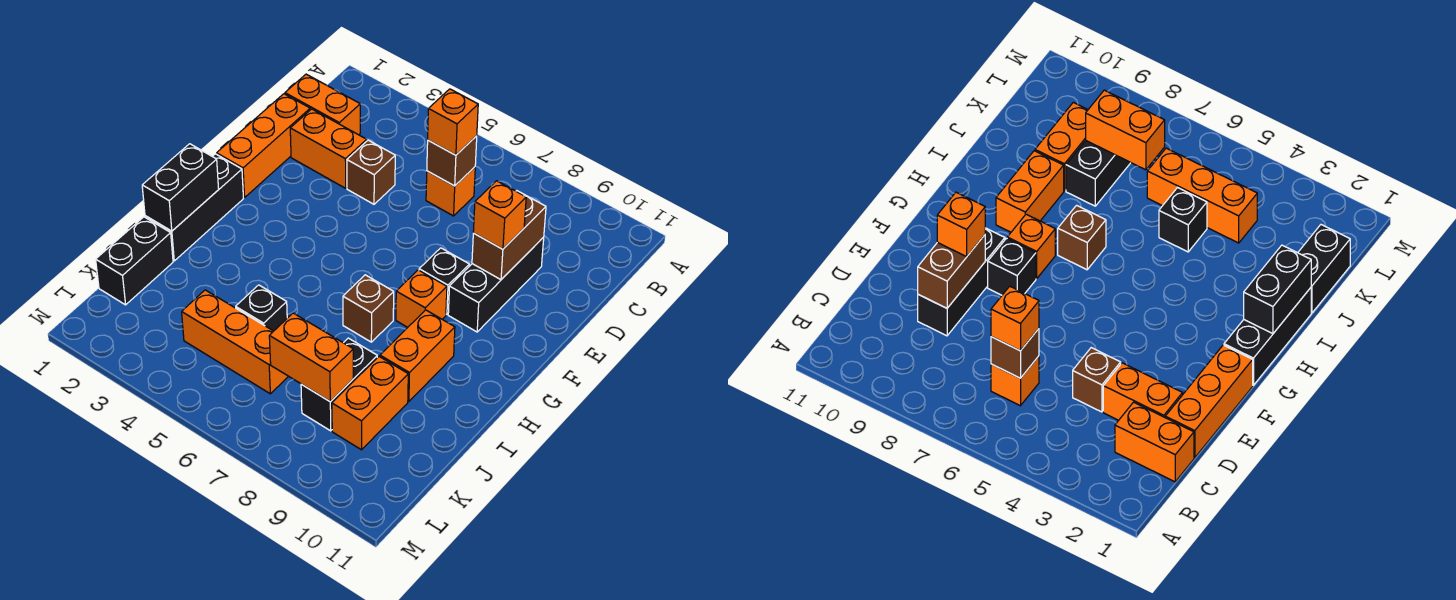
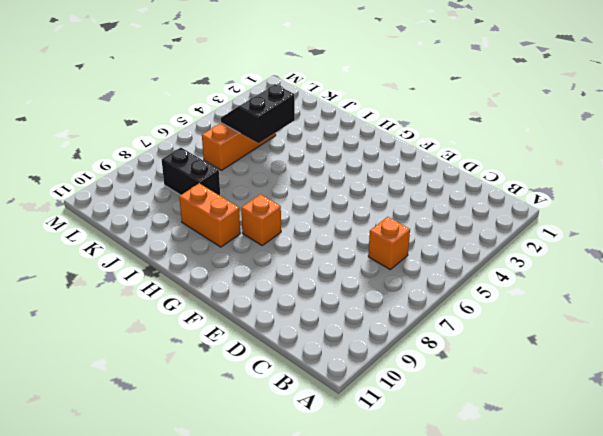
black 2x2 slope [221,84,295,143] -> none
none -> orange 1x2 brick [285,74,360,135]
none -> orange 1x3 brick [217,94,310,198]
none -> orange 1x2 brick [290,109,367,188]

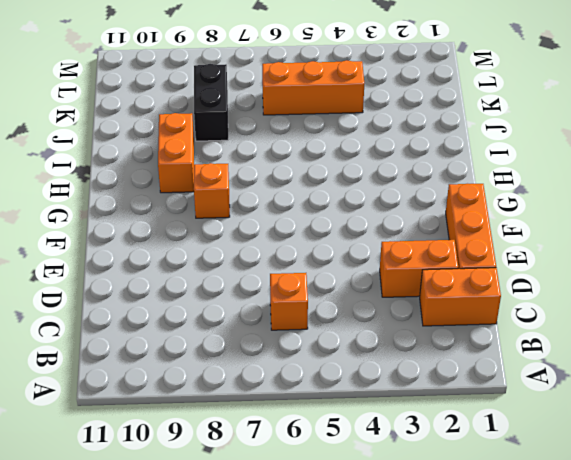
none -> brown 1x1 brick [347,140,395,204]
none -> black 1x3 brick [448,237,544,332]
none -> black 1x1 brick [419,248,469,314]

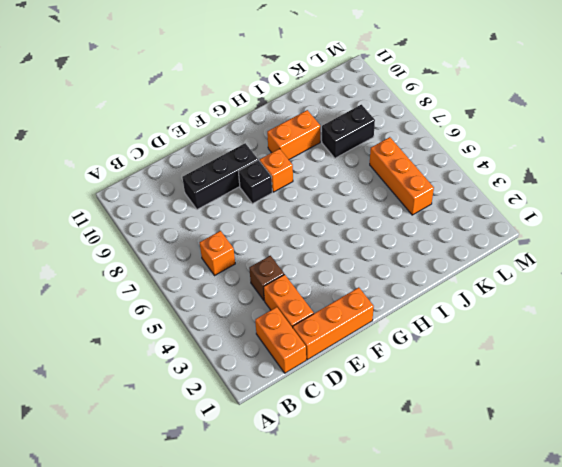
none -> black 1x3 brick [145,154,243,261]
none -> brown 1x1 brick [343,275,394,342]
none -> black 1x2 brick [96,217,173,305]

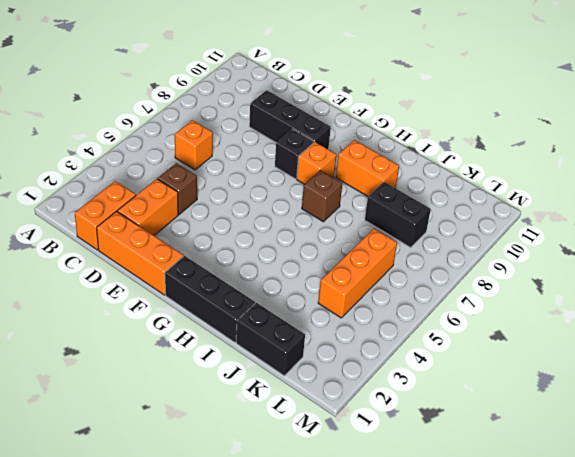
none -> black 1x1 brick [236,285,287,331]
none -> orange 1x2 brick [332,357,408,450]
none -> brown 1x1 brick [427,136,477,186]

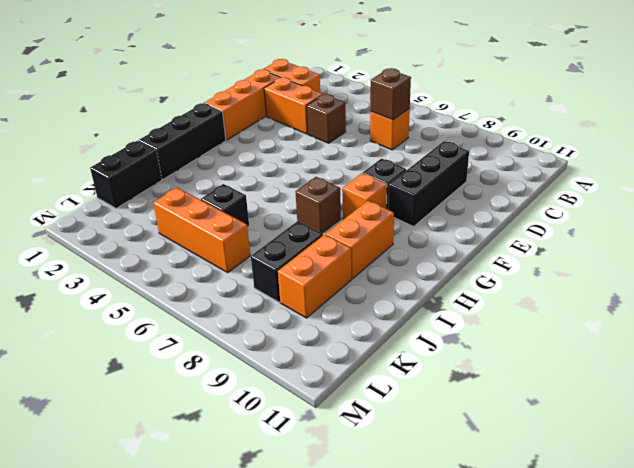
none -> brown 1x2 brick [472,191,546,280]
none -> black 1x2 brick [142,144,219,231]
none -> orange 1x2 brick [269,313,353,402]

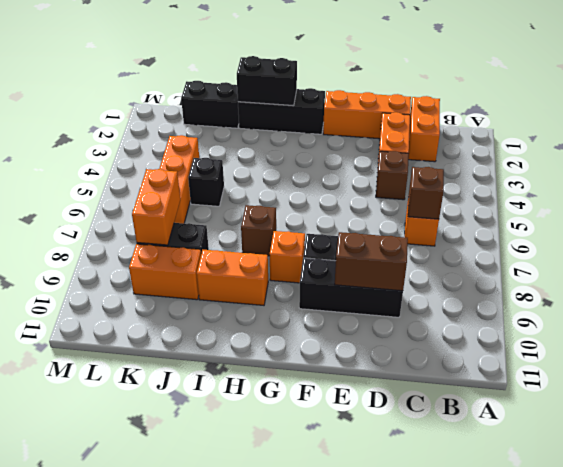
none -> orange 1x1 brick [428,89,478,155]
none -> orange 1x1 brick [473,181,526,249]

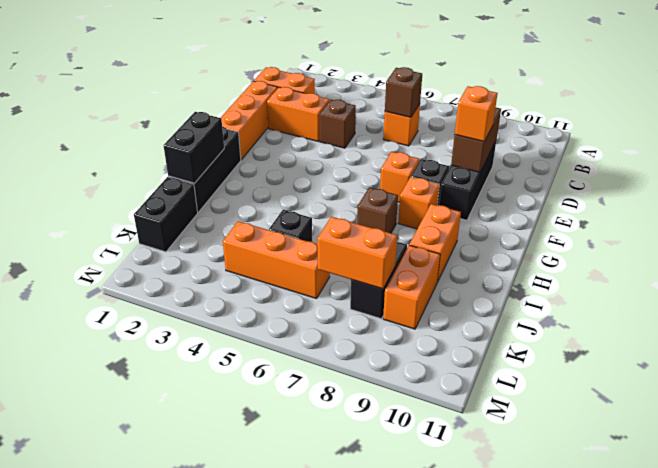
orange 1x1 brick [380,152,419,202] -> orange 1x1 brick moved to [428,89,478,155]

